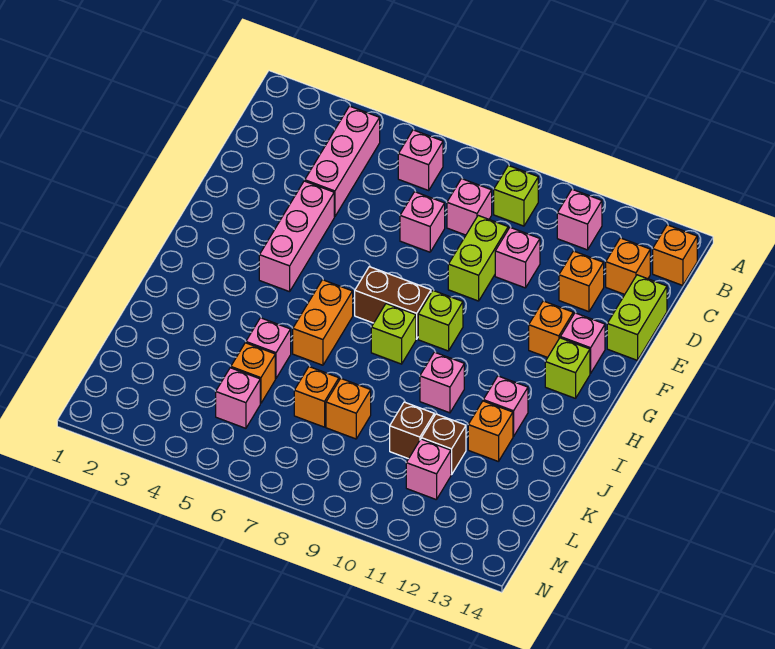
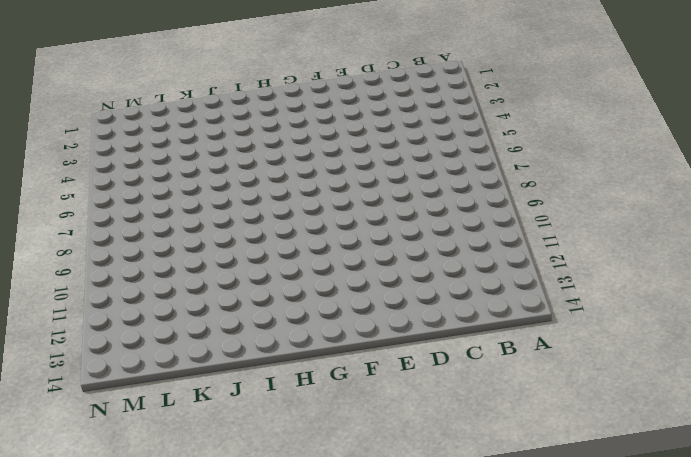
none -> pink 1x3 brick [305,106,380,217]
none -> pink 1x1 brick [398,130,443,190]
none -> lime 1x1 brick [494,166,538,226]
none -> pink 1x1 brick [557,189,602,250]

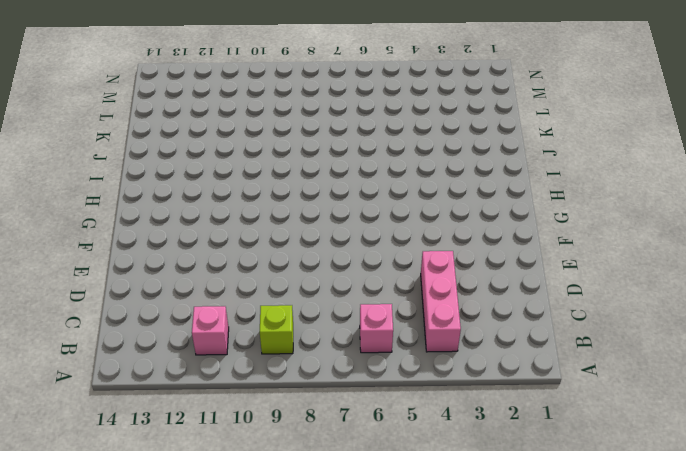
none -> orange 1x1 brick [653,225,697,286]
none -> pink 1x1 brick [447,179,492,235]
none -> orange 1x1 brick [606,238,650,294]
none -> pink 1x1 brick [400,192,445,252]

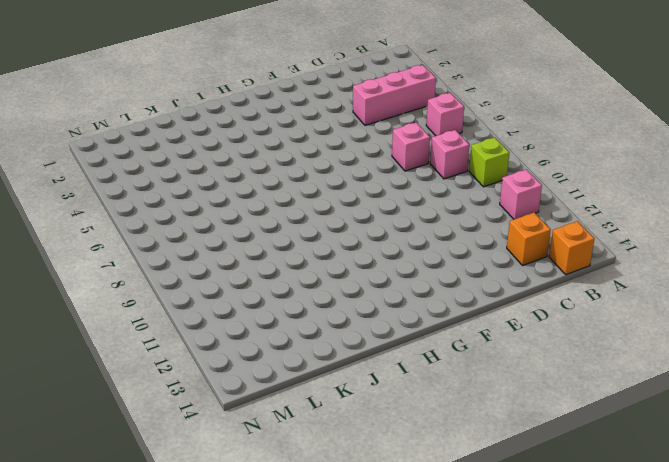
none -> lime 1x2 brick [448,216,508,301]
none -> pink 1x1 brick [495,227,540,288]
none -> orange 1x1 brick [559,251,604,312]
none -> lime 1x2 brick [607,275,667,360]

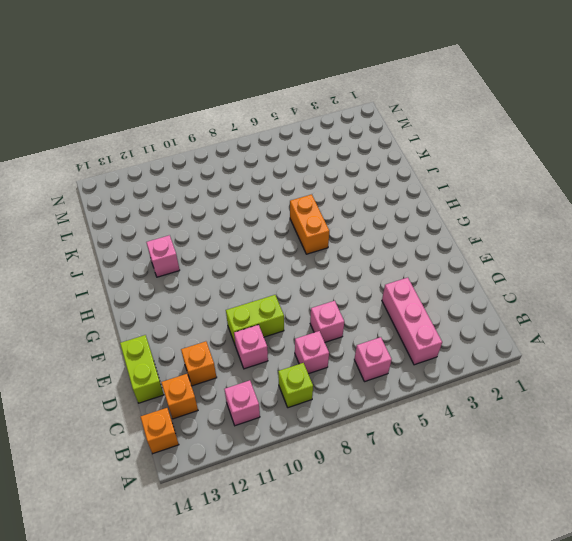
lime 1x2 brick [226,295,284,346] -> lime 1x2 brick turned to [448,216,508,301]
none -> pink 1x3 brick [259,181,334,292]
none -> orange 1x1 brick [529,301,573,358]
none -> pink 1x1 brick [560,313,605,373]
none -> brown 1x2 brick [355,267,431,339]

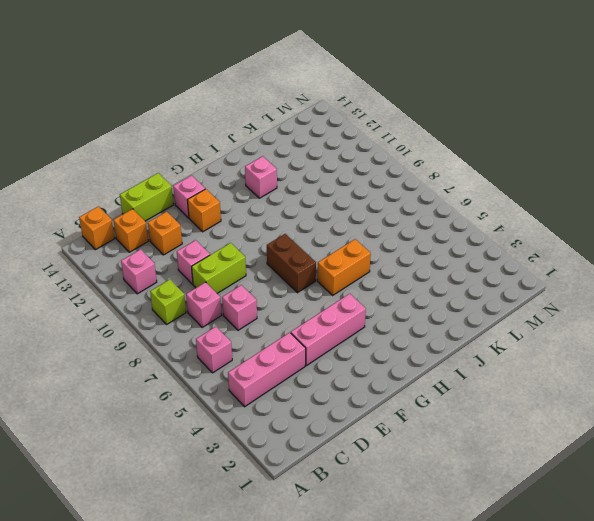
none -> lime 1x1 brick [418,291,463,351]
none -> lime 1x1 brick [545,338,590,398]
none -> lime 1x1 brick [371,304,416,364]
none -> pink 1x1 brick [420,352,464,413]

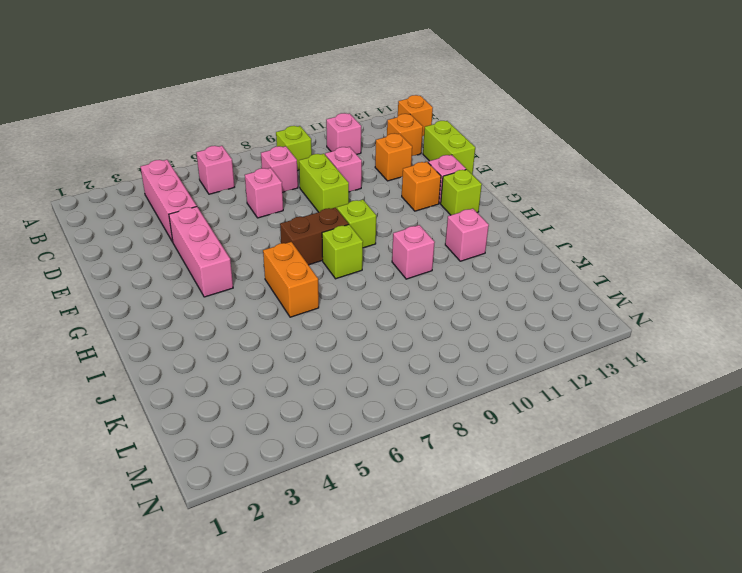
none -> pink 1x1 brick [246,318,291,378]
none -> orange 1x1 brick [468,401,513,462]
none -> orange 1x1 brick [231,343,275,403]
none -> orange 1x1 brick [294,367,339,427]

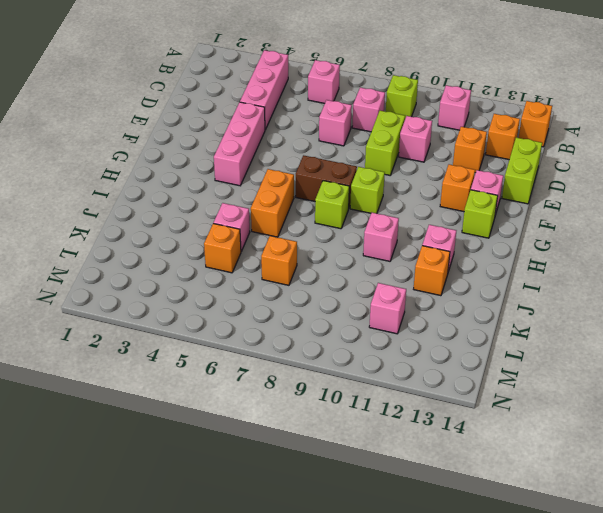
none -> orange 1x1 brick [326,378,371,439]
none -> brown 1x1 brick [390,402,434,459]
none -> brown 1x1 brick [421,414,466,475]
none -> pink 1x1 brick [216,368,260,428]

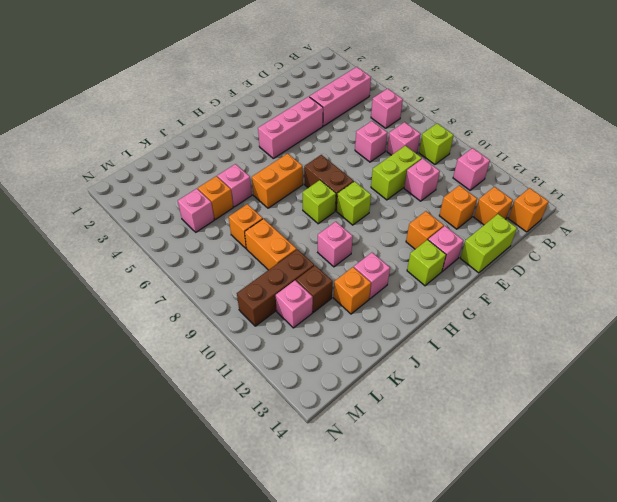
orange 1x2 brick [245,219,297,270] -> orange 1x1 brick [326,378,371,439]
brown 1x3 brick [237,249,314,326] -> brown 1x1 brick [390,402,434,459]

